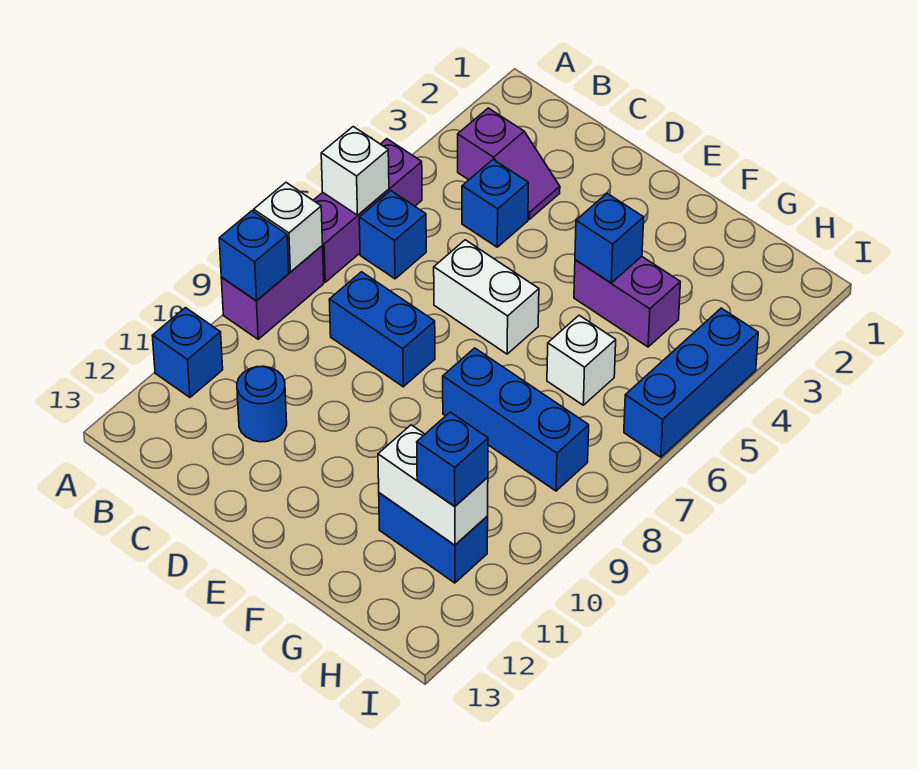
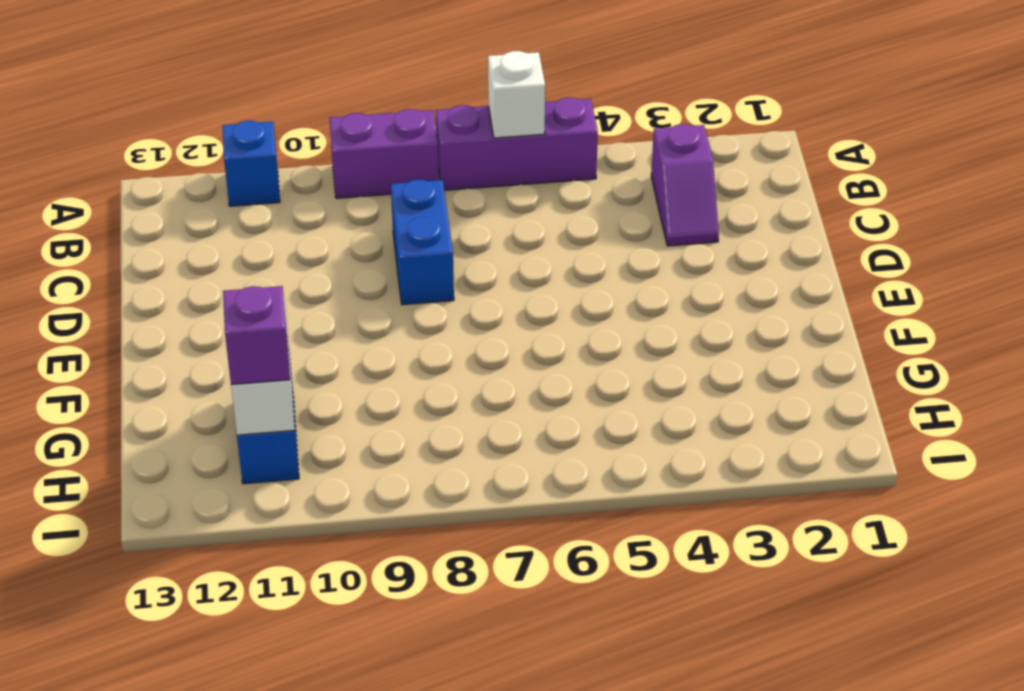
purple 1x1 brick [223,286,290,385] -> blue 1x1 brick [417,412,488,506]
none -> blue 1x1 brick [359,191,426,279]
none -> blue 1x1 brick [462,160,528,247]
none -> blue 1x1 round brick [237,366,287,442]

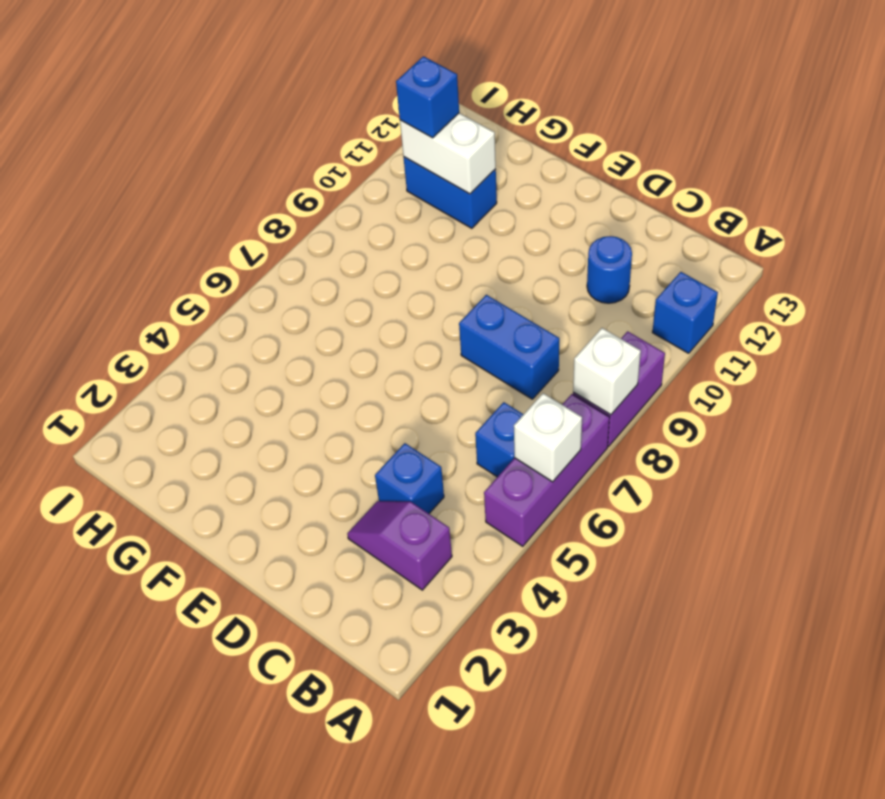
none -> white 1x2 brick [434,240,539,354]
none -> purple 1x2 brick [574,257,680,347]
none -> blue 1x3 brick [443,348,589,491]

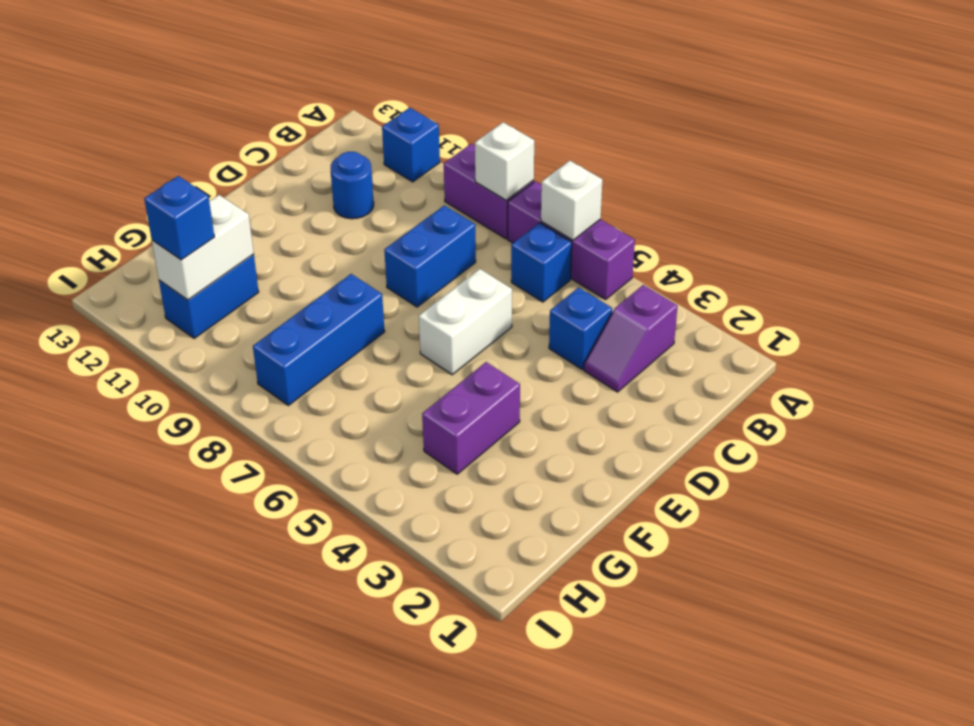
none -> white 1x1 brick [547,315,616,405]
none -> blue 1x3 brick [624,308,758,457]
none -> blue 1x1 brick [219,211,289,301]

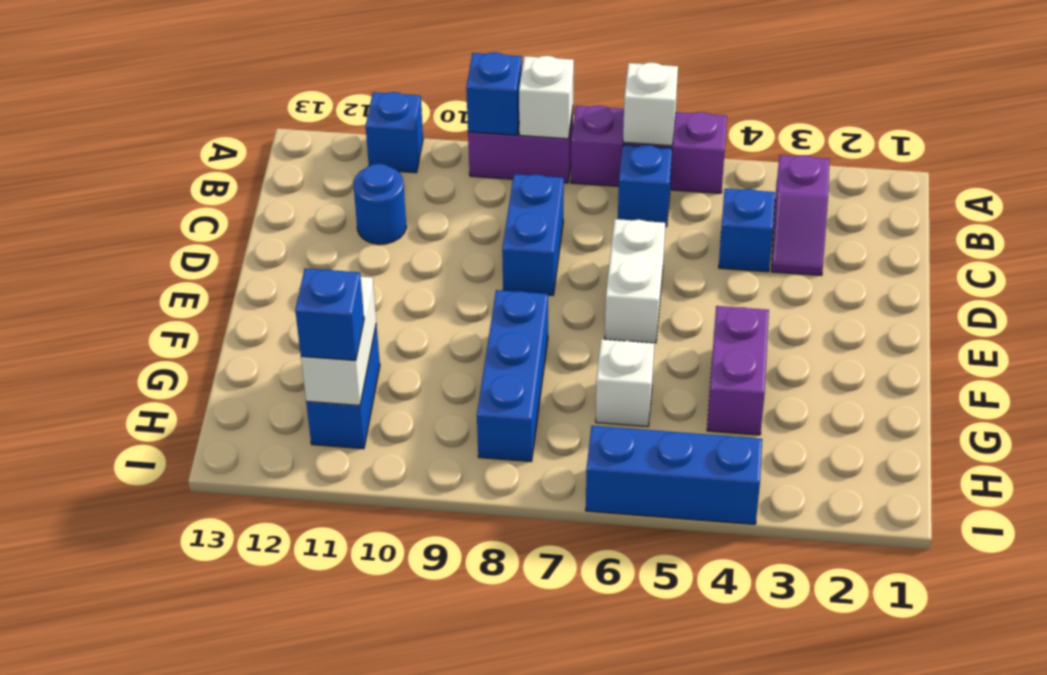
none -> blue 1x1 brick [575,193,644,283]

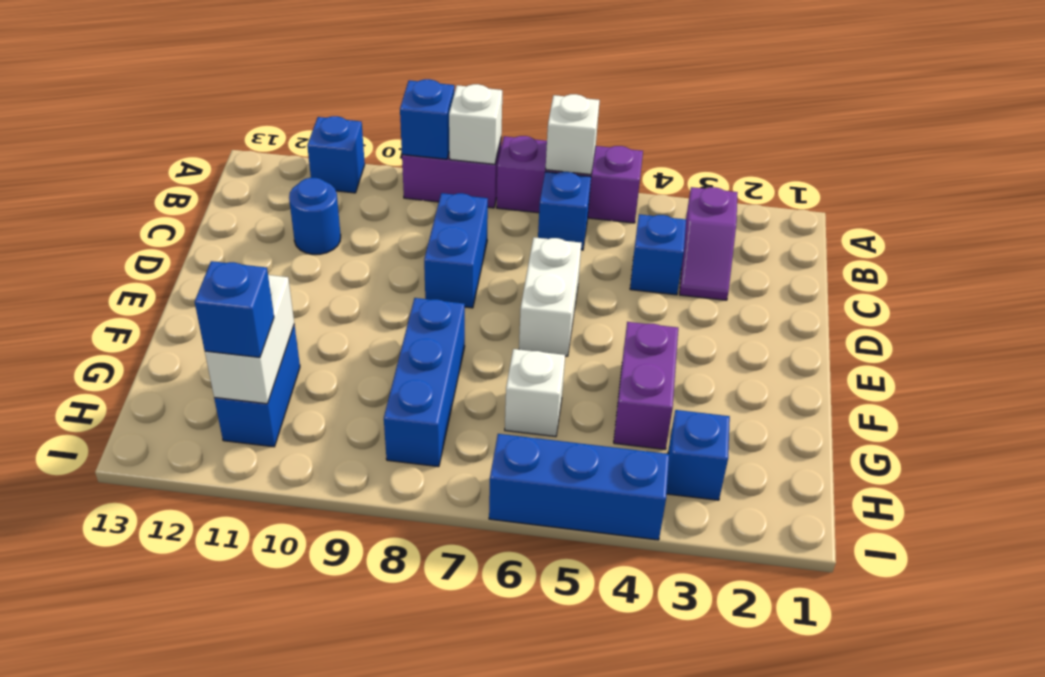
blue 1x1 brick [667,410,730,500] -> blue 1x1 brick moved to [575,193,644,283]

